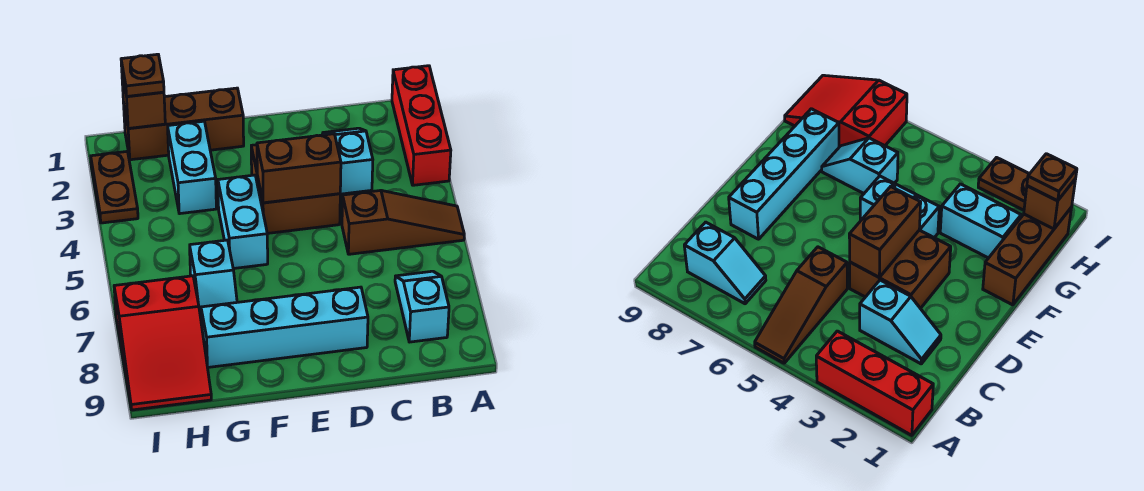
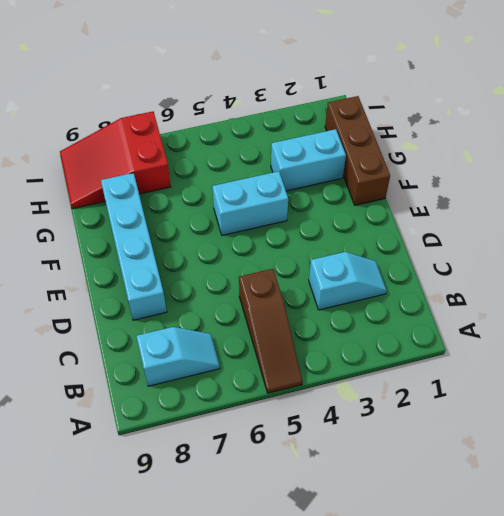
none -> red 1x3 brick [392,66,451,185]
none -> brown 2x2 brick [251,145,340,233]
none -> cyan 1x2 slope [190,240,237,325]

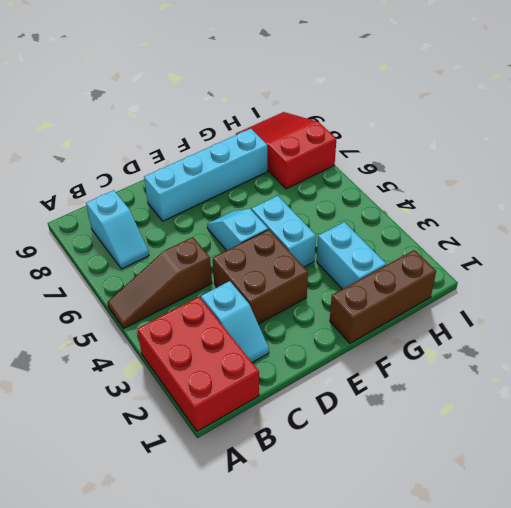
red 2x3 brick [137,297,259,431] -> red 1x3 brick [392,66,451,185]
cyan 1x2 slope [207,208,268,251] -> cyan 1x2 slope moved to [190,240,237,325]
none -> brown 1x2 plate [91,152,138,223]
none -> brown 1x2 brick [257,134,341,203]
none -> brown 1x1 brick [122,74,165,128]

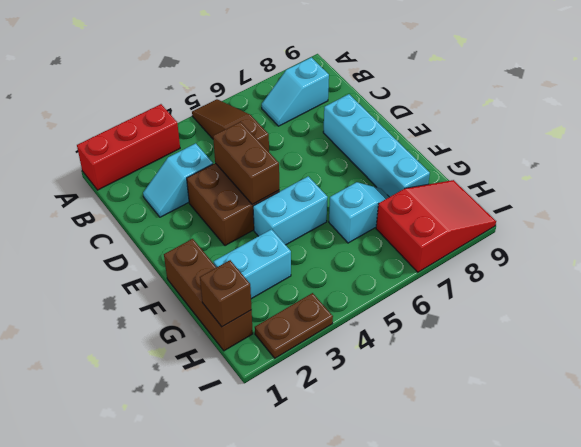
none -> brown 1x1 plate [121,54,164,97]

